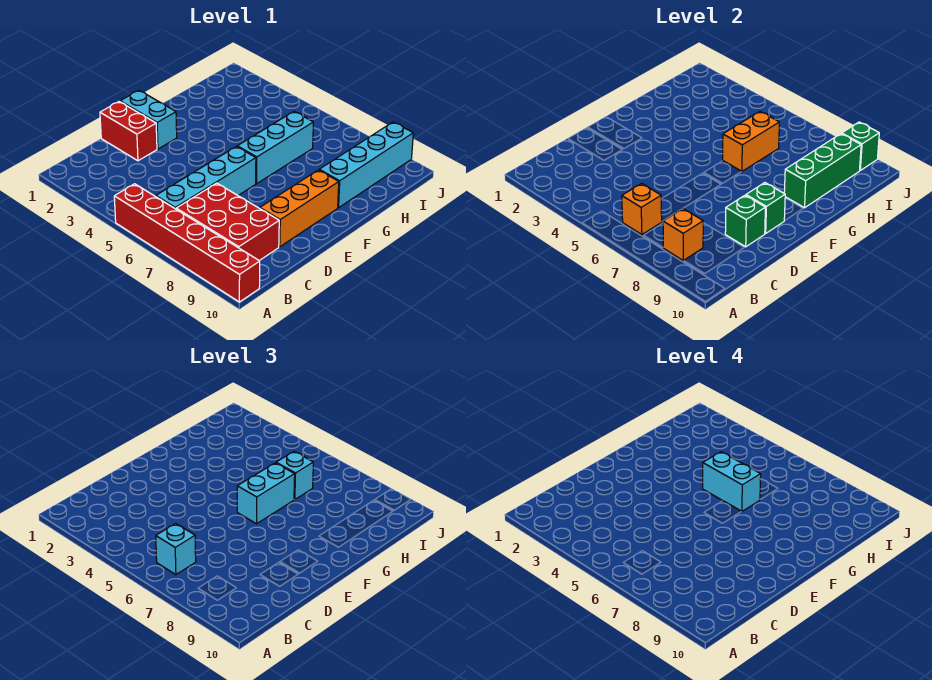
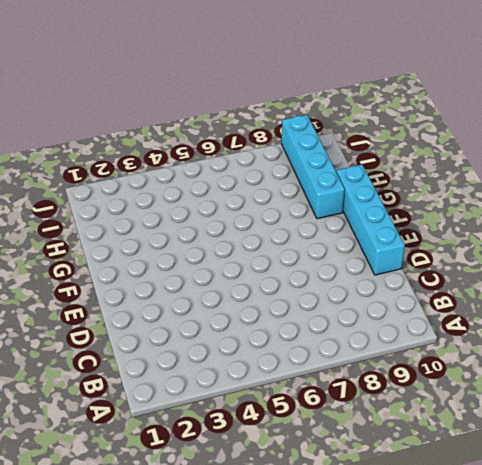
cyan 1x4 brick [336,165,405,275] -> cyan 1x4 brick moved to [156,147,256,209]
none -> red 1x6 brick [114,184,260,302]
none -> red 2x3 brick [176,183,279,261]
none -> red 1x2 brick [100,102,157,161]

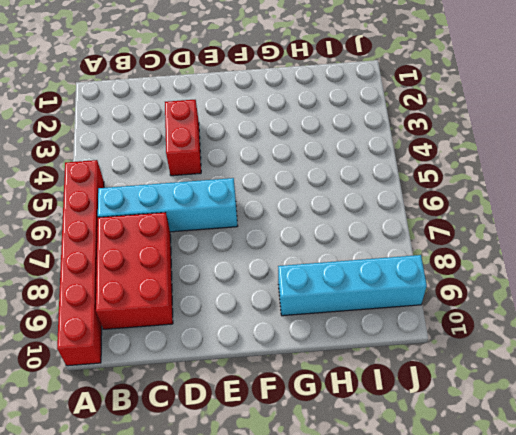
red 1x2 brick [165,100,201,176] -> red 1x2 brick moved to [100,102,157,161]
none -> orange 1x3 brick [260,170,339,247]
none -> cyan 1x2 brick [120,91,177,149]
none -> cyan 1x3 brick [237,112,313,184]

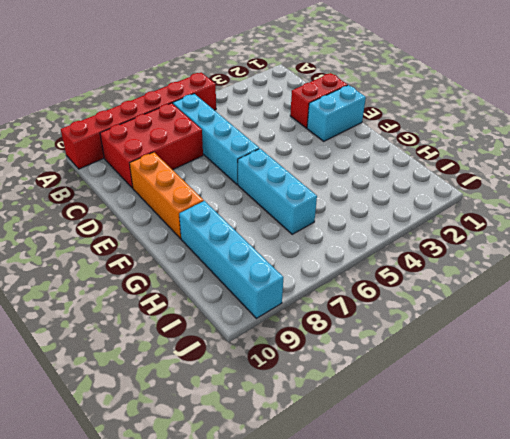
none -> orange 1x1 brick [622,183,662,235]
none -> orange 1x1 brick [663,209,703,261]
none -> green 1x1 brick [725,195,765,247]

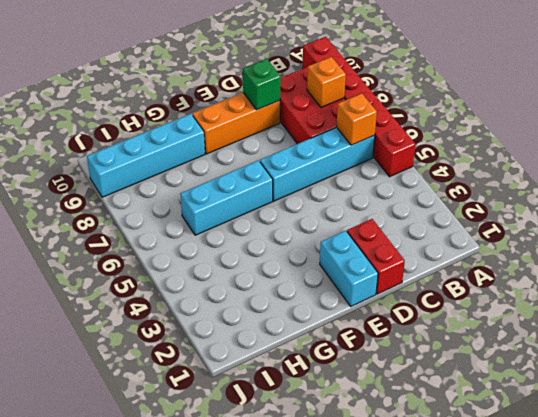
none -> green 1x1 brick [746,183,785,234]
none -> orange 1x2 brick [723,112,779,172]
none -> green 1x3 brick [784,134,861,208]

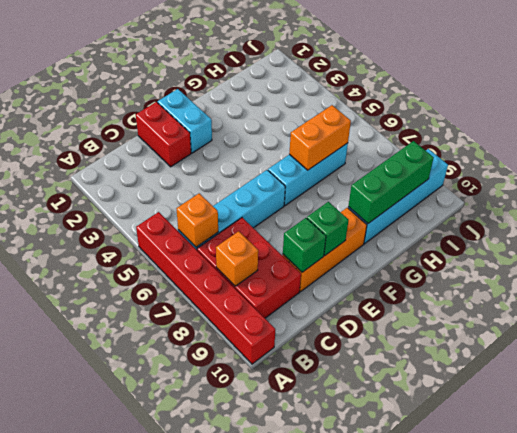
none -> green 1x1 brick [842,122,879,170]
none -> cyan 1x1 brick [156,523,196,575]
none -> cyan 1x2 brick [237,463,295,524]

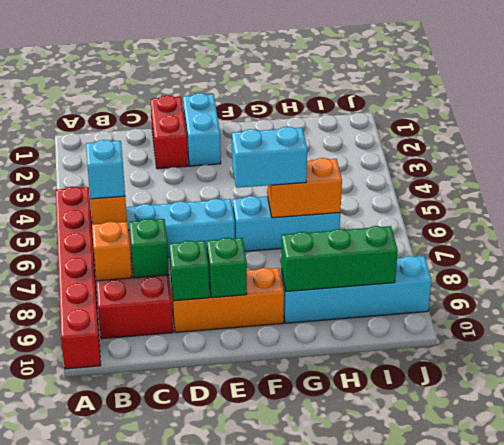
green 1x1 brick [129,219,169,278] -> green 1x1 brick moved to [842,122,879,170]
none -> cyan 1x1 brick [276,452,313,500]
none -> cyan 1x2 brick [703,452,761,512]

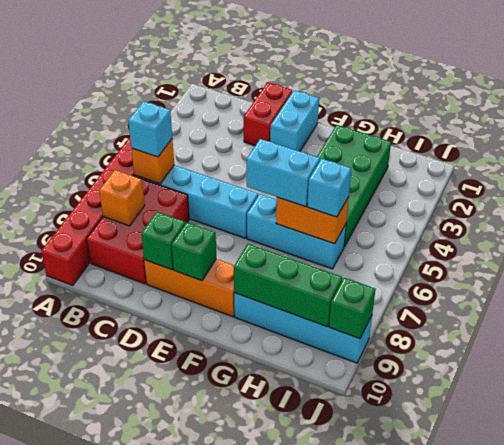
green 2x4 brick [317,125,391,247] -> none
none -> cyan 1x2 brick [703,452,761,512]

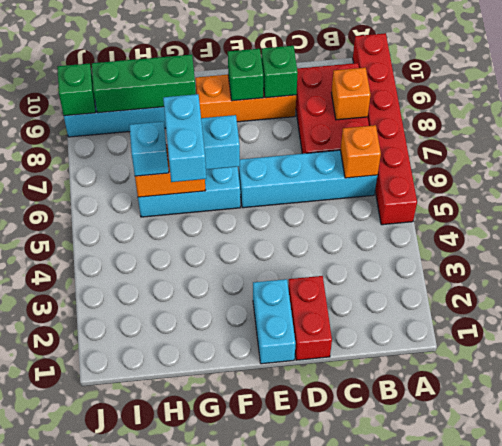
none -> cyan 1x1 brick [156,523,196,575]

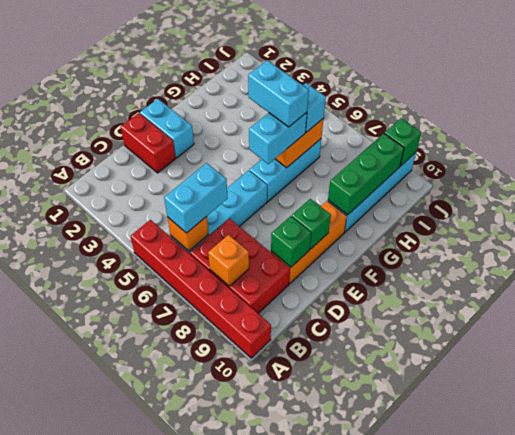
cyan 1x2 brick [164,163,228,233] -> cyan 1x1 brick [156,523,196,575]

